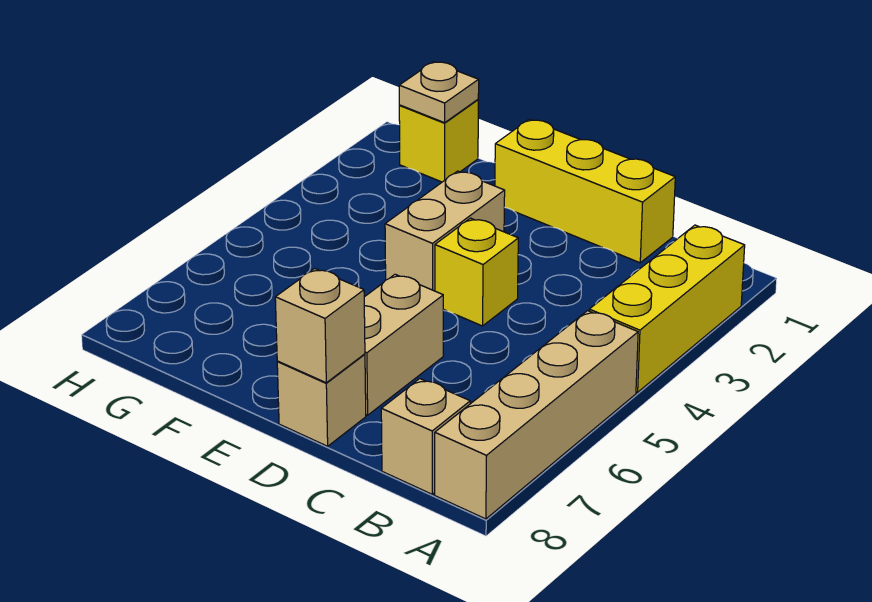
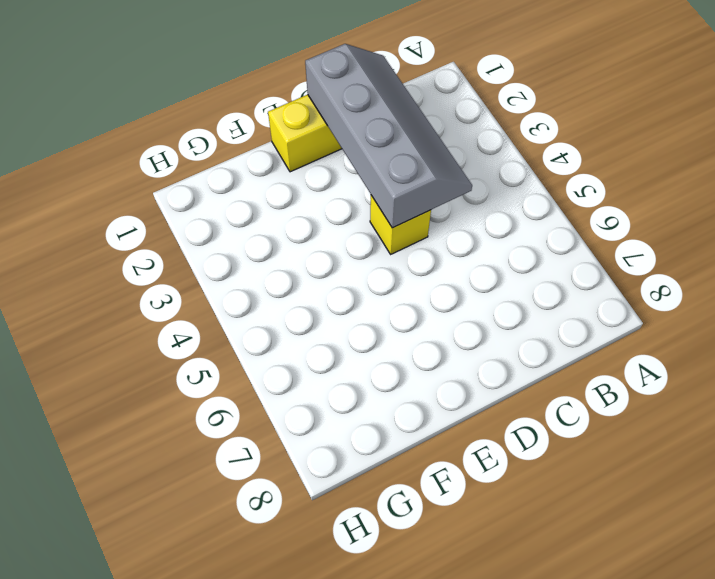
grey 2x4 slope [305,44,472,228] -> none
none -> yellow 1x3 brick [589,225,745,392]
none -> tan 1x4 brick [435,311,638,519]

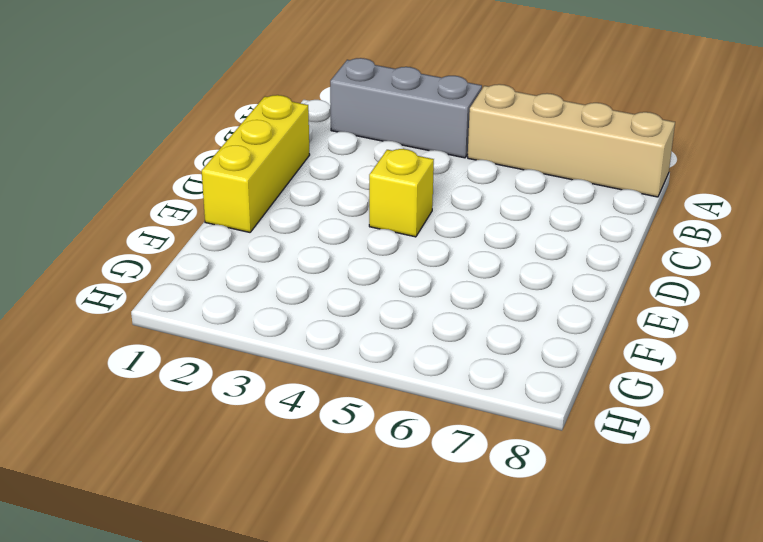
grey 1x3 brick [330,58,482,158] -> yellow 1x3 brick [589,225,745,392]
none -> tan 1x1 brick [381,379,470,494]
none -> tan 1x2 brick [364,274,443,415]

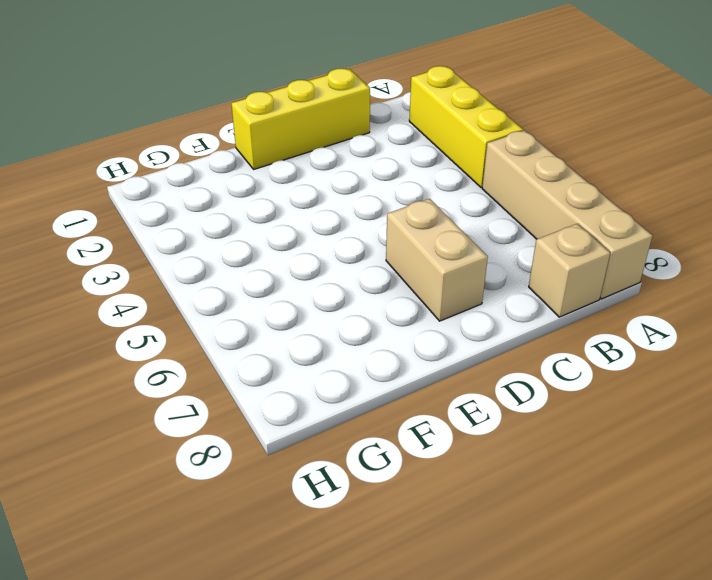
none -> yellow 1x1 brick [435,218,518,326]
none -> tan 1x1 brick [277,354,366,446]

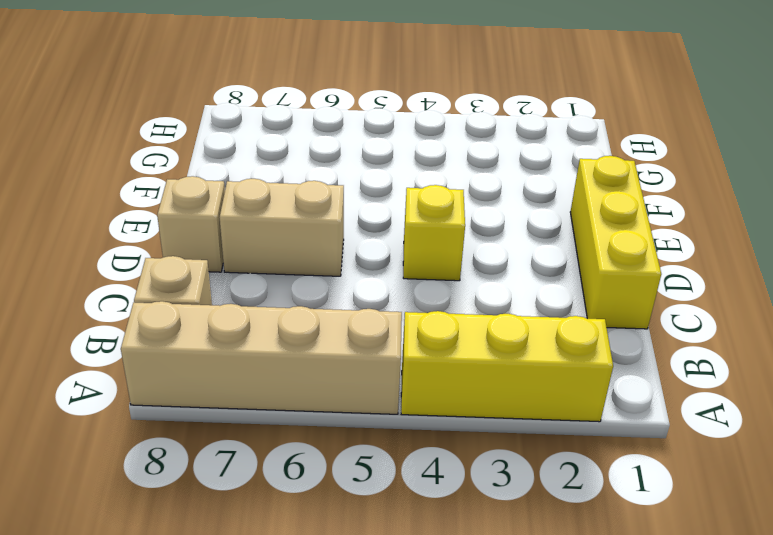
none -> tan 1x2 brick [385,171,505,291]
none -> yellow 1x1 brick [399,100,478,182]

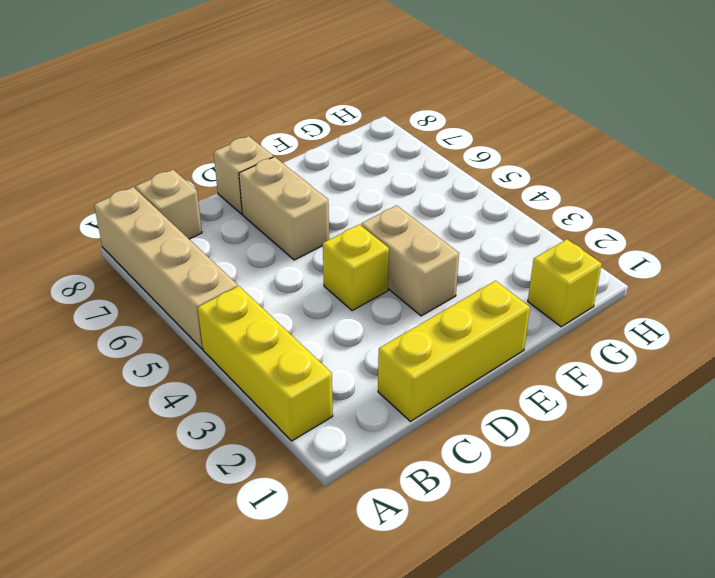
none -> tan 1x1 brick [275,268,365,383]
none -> tan 1x1 plate [399,62,479,123]

